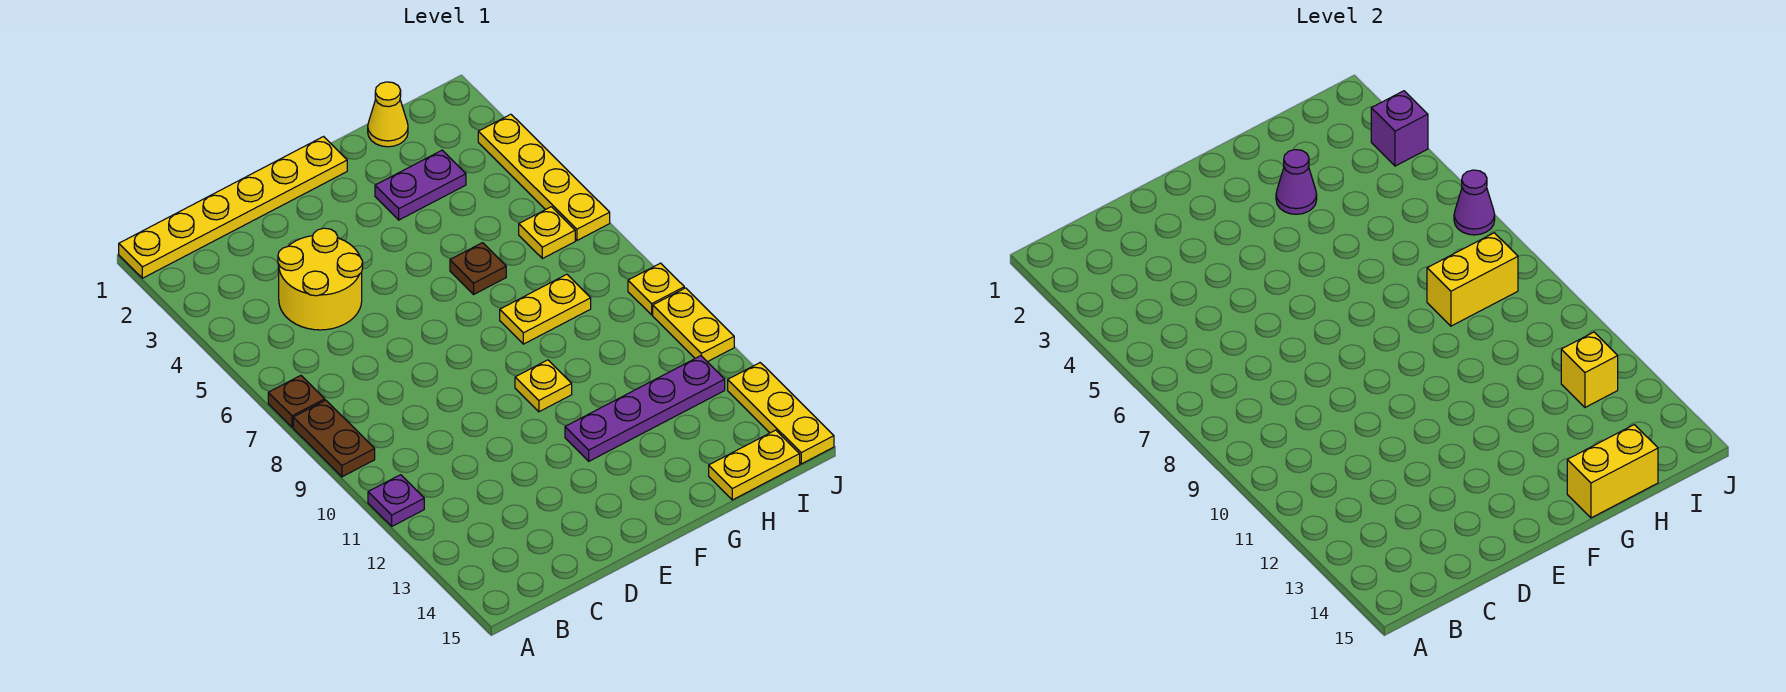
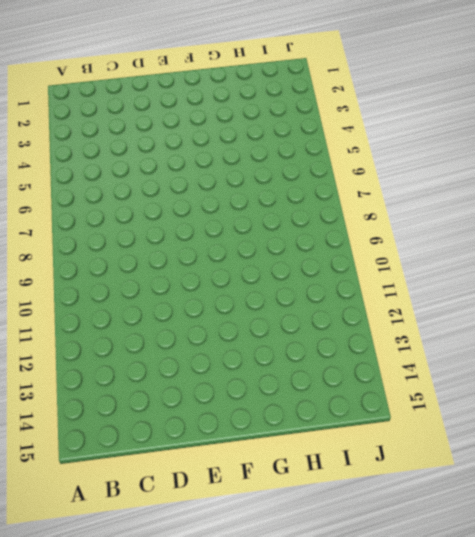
none -> yellow 1x6 plate [119,137,347,278]
none -> brown 1x1 plate [268,376,325,427]
none -> brown 1x2 plate [293,400,375,477]

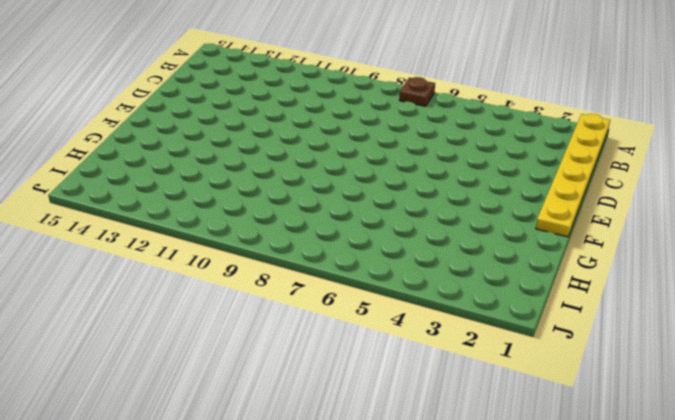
none -> brown 1x2 plate [293,400,375,477]
none -> purple 1x1 plate [368,475,424,526]
none -> yellow 2x2 round brick [278,228,363,330]

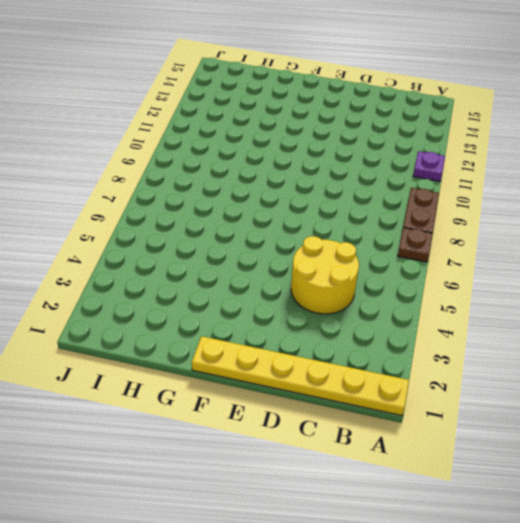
none -> yellow 1x1 plate [515,360,572,412]
none -> purple 1x4 plate [565,356,725,461]
none -> purple 1x2 plate [375,150,466,220]

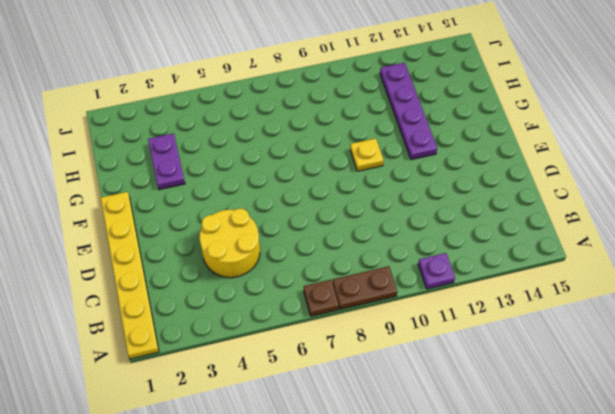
none -> brown 1x1 plate [450,243,506,294]
none -> yellow 1x2 plate [500,274,591,344]
none -> yellow 1x1 cone [368,82,408,147]

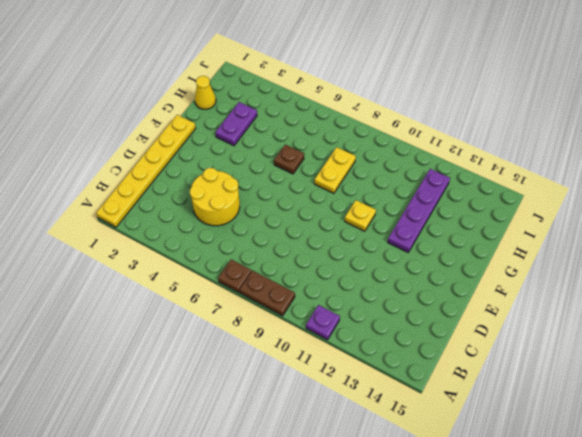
none -> yellow 1x2 plate [709,430,800,500]
none -> yellow 1x1 plate [519,207,575,259]
none -> yellow 1x4 plate [478,114,610,240]

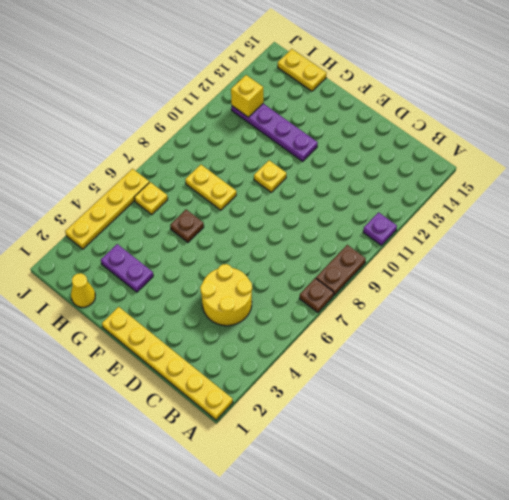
none -> yellow 1x1 plate [628,263,684,315]
none -> yellow 1x2 plate [653,288,734,362]
none -> yellow 1x3 plate [728,363,834,464]

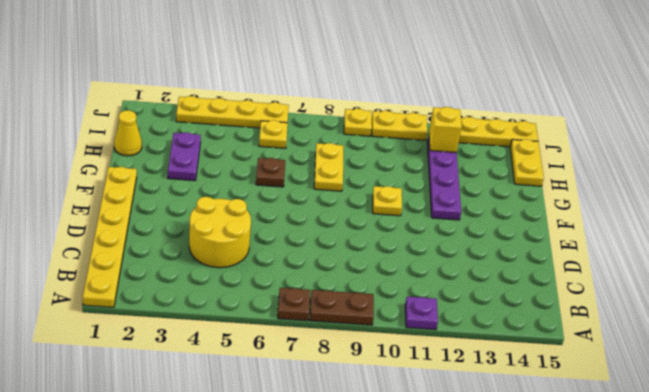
none -> purple 1x1 cone [1276,150,1317,214]
none -> yellow 1x2 brick [1567,425,1658,518]
none -> yellow 1x2 brick [1427,233,1518,326]

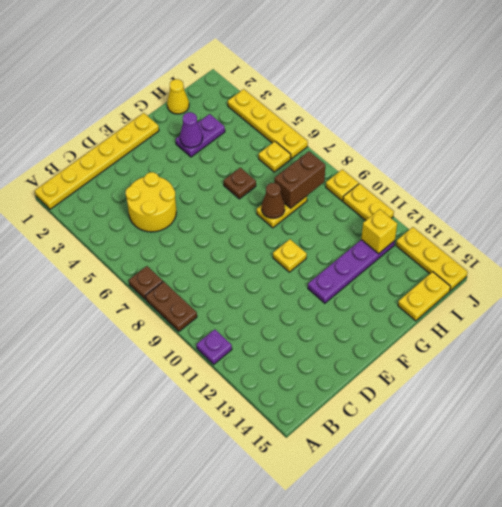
brown 1x1 cone [262,183,285,218] -> none
brown 1x2 brick [274,151,325,209] -> yellow 1x2 brick [1427,233,1518,326]
none -> yellow 1x2 brick [1567,425,1658,518]
none -> purple 1x1 brick [1371,91,1428,166]
none -> purple 1x1 cone [1454,170,1495,235]

